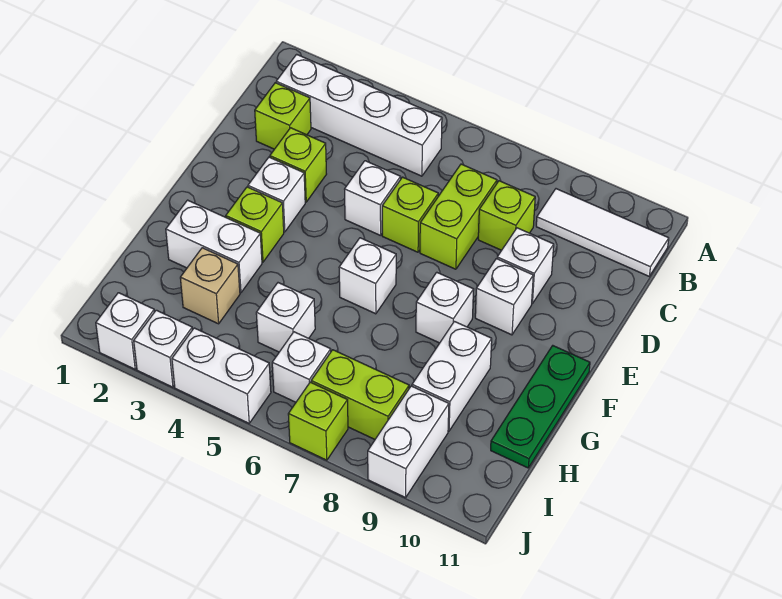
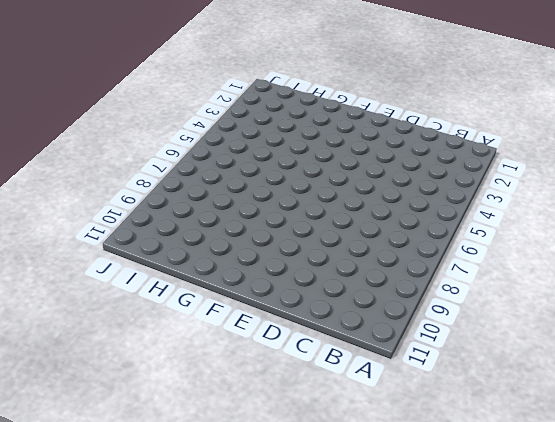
none -> white 1x4 brick [276,54,442,176]
none -> white 1x3 tile [536,189,669,276]
none -> lime 1x1 brick [255,83,311,149]

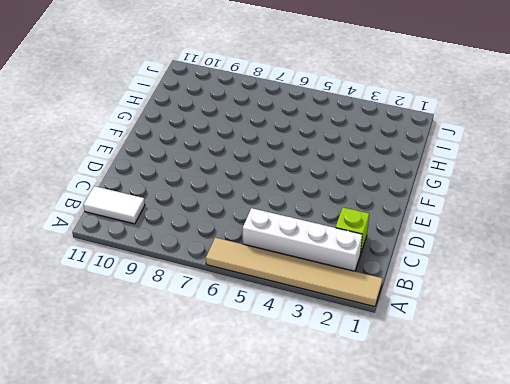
tan 1x6 tile [206,238,383,307] -> none
white 1x2 tile [83,186,145,224] -> white 1x3 tile [536,189,669,276]
none -> lime 1x2 brick [420,164,497,269]
none -> lime 1x1 brick [478,181,535,250]
none -> lime 1x1 brick [270,128,326,202]

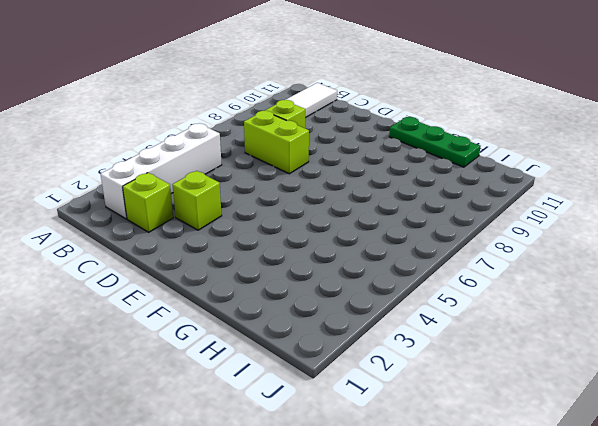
none -> white 1x1 brick [345,161,401,236]
none -> lime 1x1 brick [382,177,438,252]
none -> white 1x1 brick [497,228,554,303]

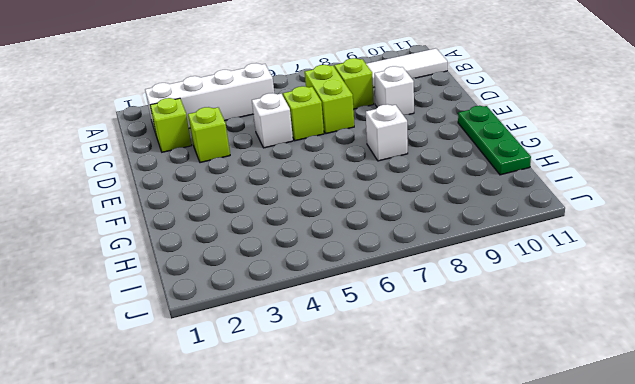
none -> white 1x1 brick [248,157,305,232]
none -> white 1x1 brick [475,259,533,335]
none -> lime 1x1 brick [226,187,284,262]

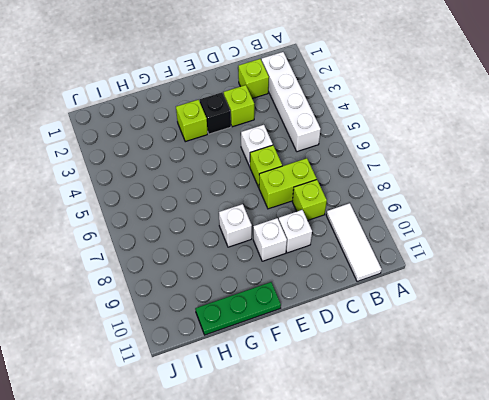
black 1x1 brick [200,92,231,134] -> white 1x1 brick [248,157,305,232]
none -> white 1x1 brick [339,238,396,314]
none -> white 1x2 brick [166,200,262,293]
none -> white 1x2 brick [412,321,492,431]

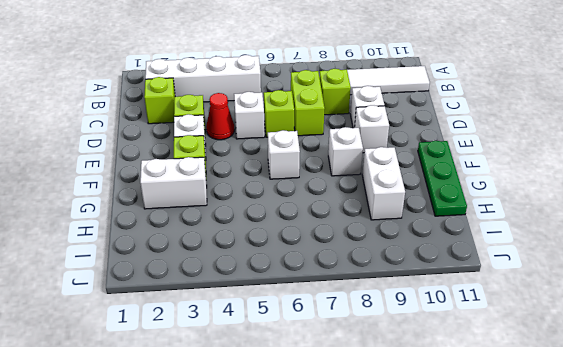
red 1x1 cone [206,93,234,140] -> none
none -> tan 1x1 brick [180,248,240,324]
none -> white 1x1 brick [256,283,315,352]
none -> white 1x1 brick [272,332,331,402]

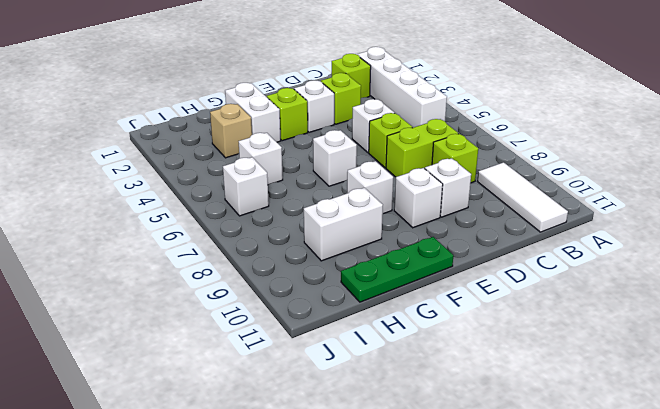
none -> lime 1x2 brick [311,350,409,439]
none -> white 1x2 brick [368,386,449,498]
none -> white 1x1 brick [96,293,154,369]

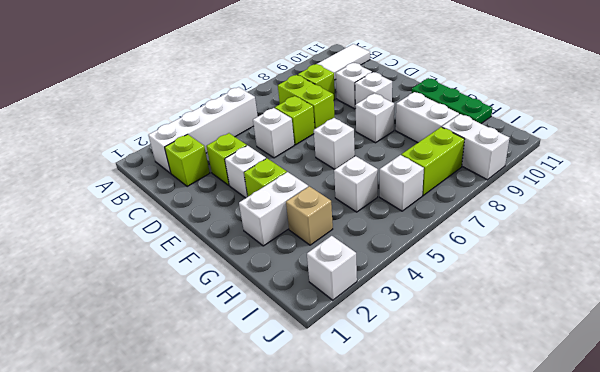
none -> white 1x1 brick [134,310,192,387]
none -> white 1x2 brick [172,328,271,423]
none -> lime 1x1 brick [288,382,348,460]

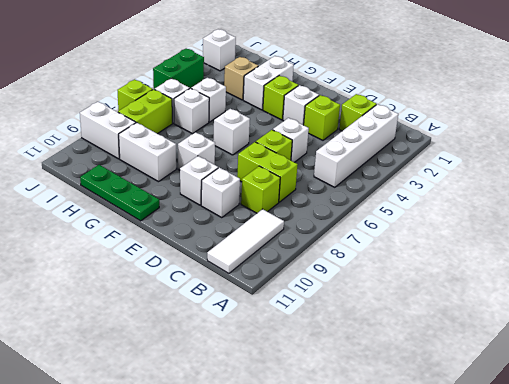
white 1x1 brick [174,88,209,134] -> white 1x1 brick moved to [134,310,192,387]
green 1x2 brick [153,49,204,89] -> white 1x2 brick [172,328,271,423]

